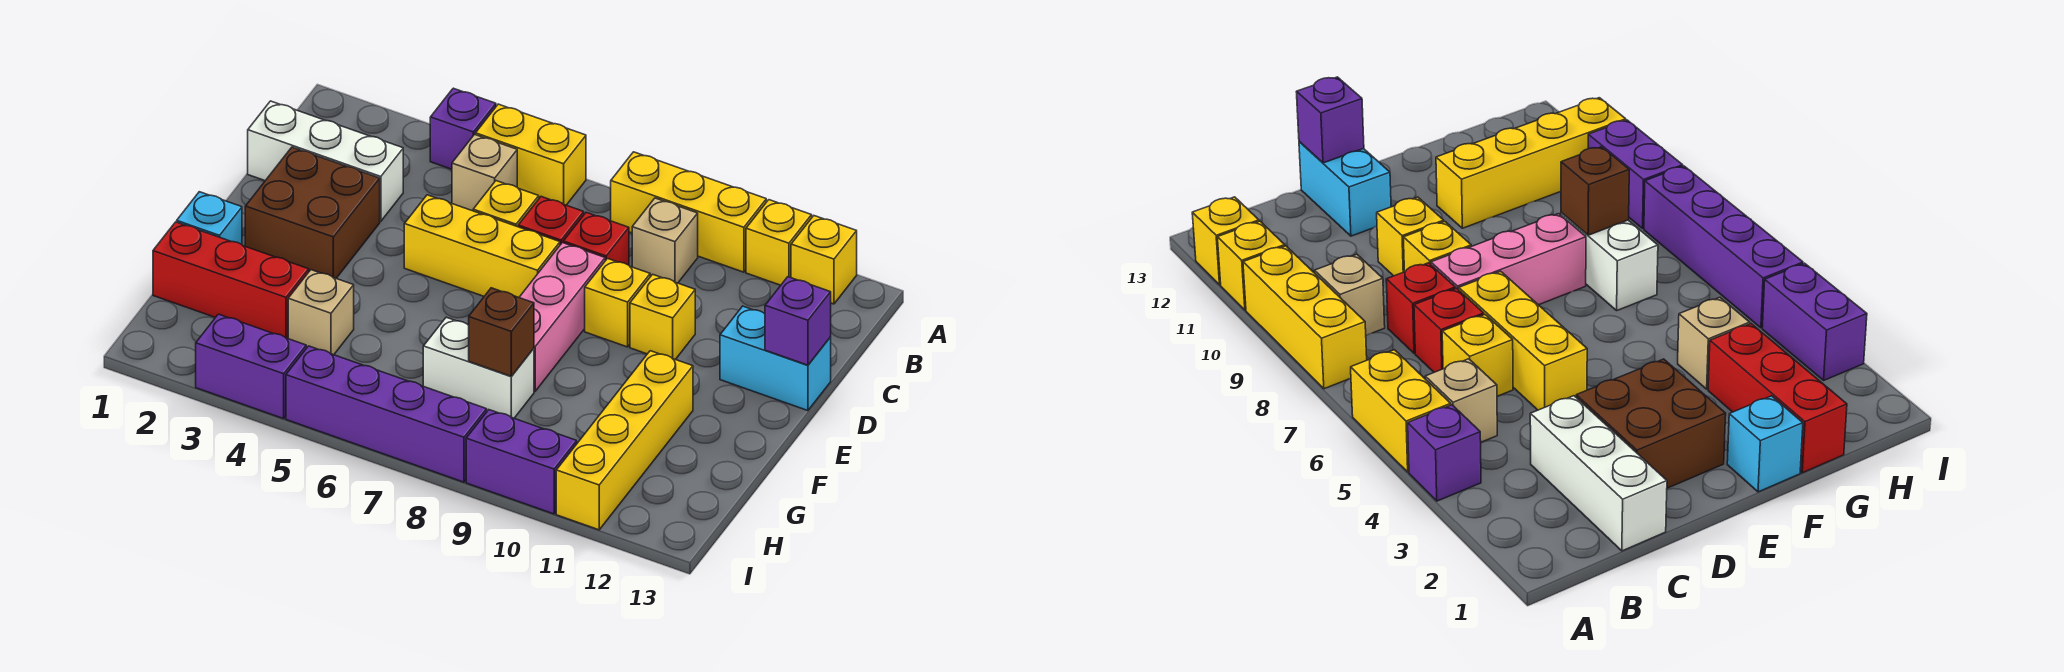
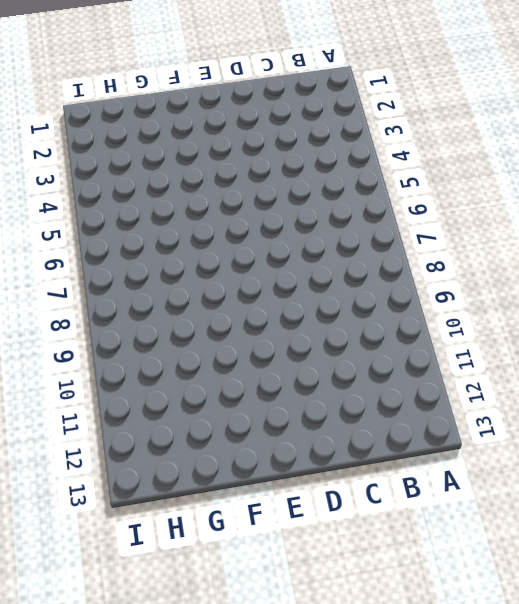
none -> purple 1x1 brick [430,88,496,169]
none -> yellow 1x2 brick [476,104,586,205]
none -> yellow 1x3 brick [611,152,766,272]

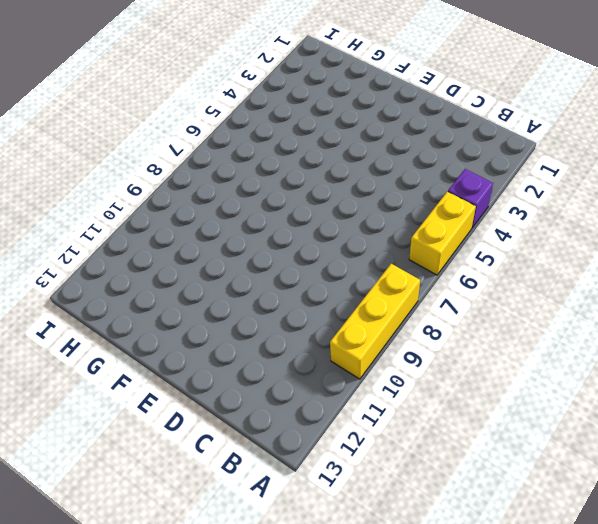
none -> yellow 1x1 brick [746,200,812,285]
none -> yellow 1x1 brick [791,216,857,304]
none -> tan 1x1 brick [452,134,517,211]

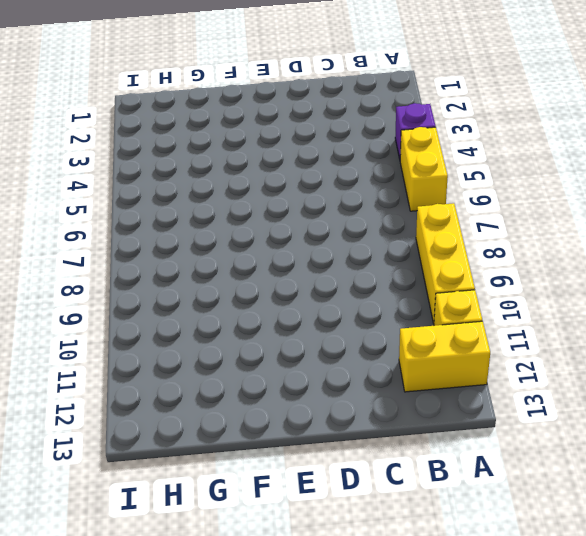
yellow 1x2 brick [399,321,490,392] -> yellow 1x1 brick [791,216,857,304]
none -> tan 1x1 brick [452,134,517,211]
none -> tan 1x1 brick [632,198,698,283]
none -> white 1x3 brick [248,101,403,221]

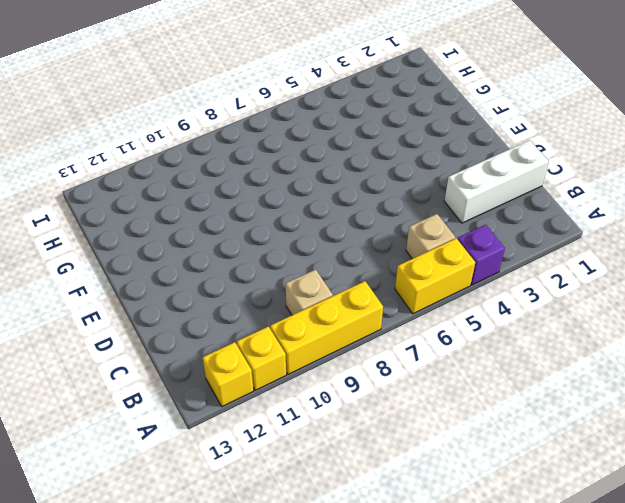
none -> yellow 1x1 brick [473,181,539,227]
none -> red 1x1 brick [518,197,584,245]
none -> red 1x1 brick [563,212,629,265]

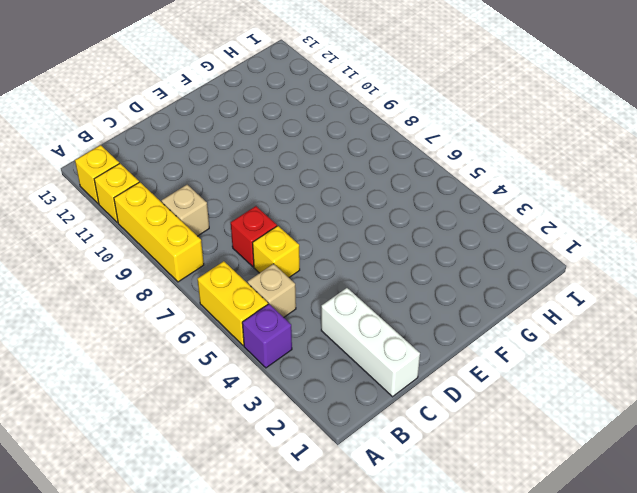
none -> red 1x1 brick [563,212,629,265]
none -> brown 2x2 brick [245,147,380,278]
none -> yellow 1x3 brick [404,195,560,297]

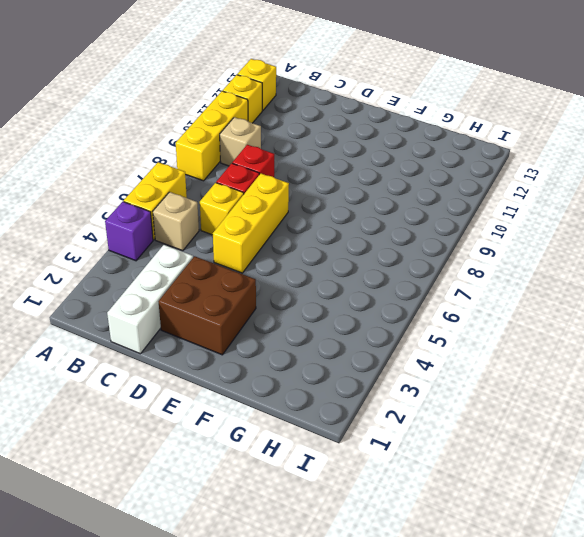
none -> pink 1x3 brick [519,243,605,391]
none -> yellow 1x1 brick [585,259,650,347]
none -> yellow 1x1 brick [630,274,695,359]

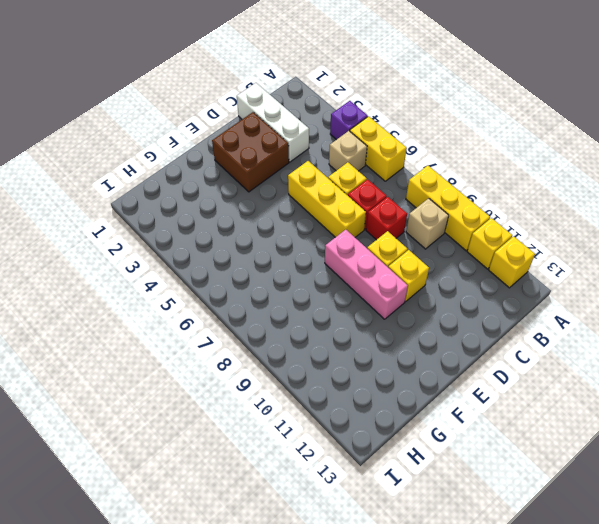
pink 1x3 brick [325,230,408,319] -> pink 1x3 brick turned to [519,243,605,391]
none -> cyan 1x2 brick [720,306,831,411]
none -> cyan 1x1 brick [177,192,242,244]
none -> yellow 1x4 brick [556,351,693,530]

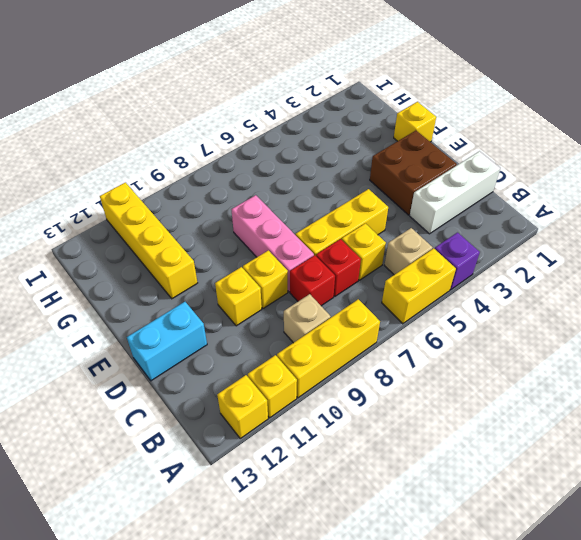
yellow 1x1 brick [394,102,436,142] -> cyan 1x1 brick [177,192,242,244]
none -> red 1x3 brick [153,222,309,338]
none -> tan 1x1 brick [288,270,354,355]
none -> white 1x2 brick [423,317,534,418]

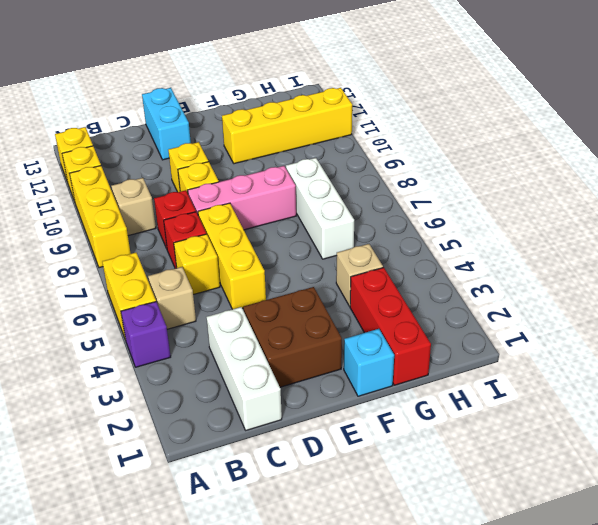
white 1x3 brick [286,158,354,259] -> white 1x2 brick [423,317,534,418]
none -> purple 1x2 brick [196,314,306,419]
none -> purple 1x4 brick [286,346,487,482]
none -> purple 1x2 brick [466,410,577,514]

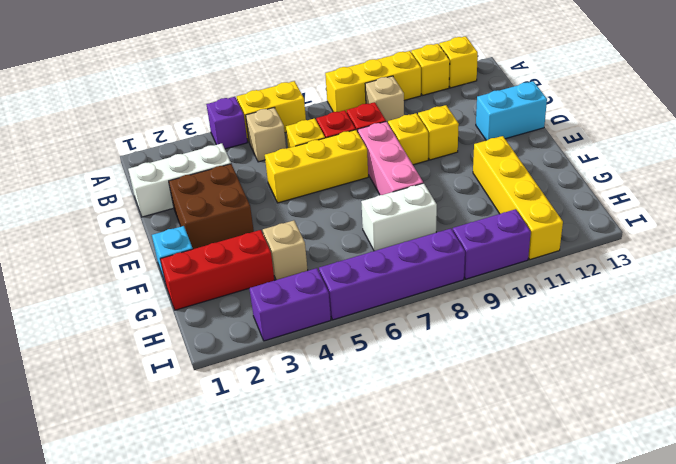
none -> purple 1x1 brick [765,277,831,365]
none -> brown 1x1 brick [469,288,534,376]

